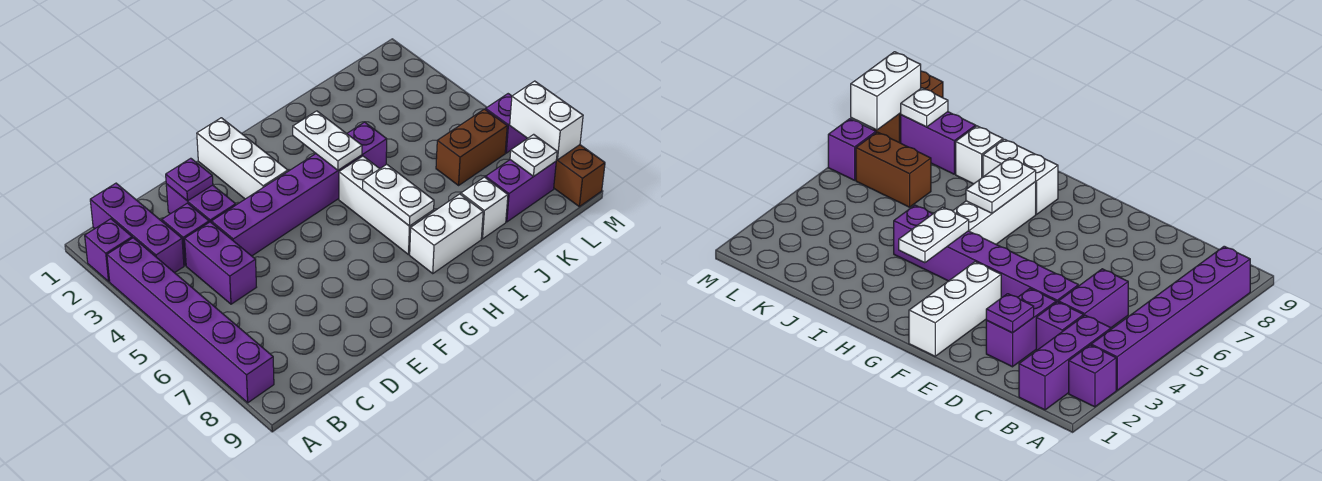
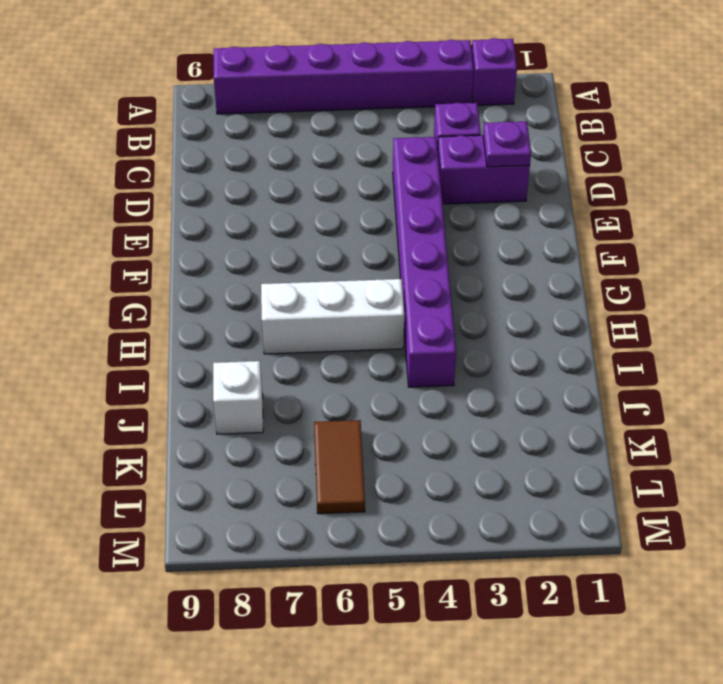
brown 1x2 tile [314,420,365,514] -> brown 1x2 brick [436,109,507,185]
none -> purple 1x3 brick [90,183,184,273]
none -> purple 1x2 brick [185,222,256,304]
none -> white 1x3 brick [197,118,288,199]

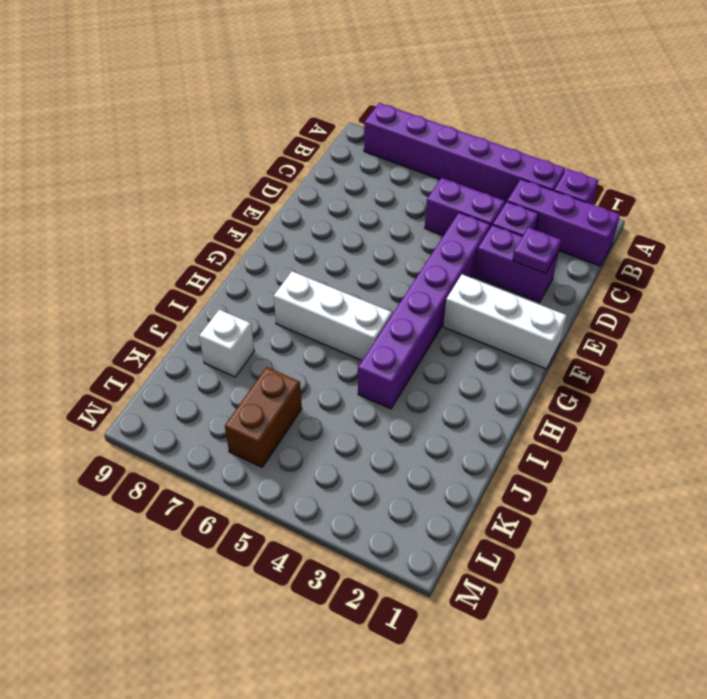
none -> white 1x2 brick [410,194,483,273]
none -> purple 1x2 brick [486,160,556,222]
none -> purple 1x1 brick [486,94,527,153]

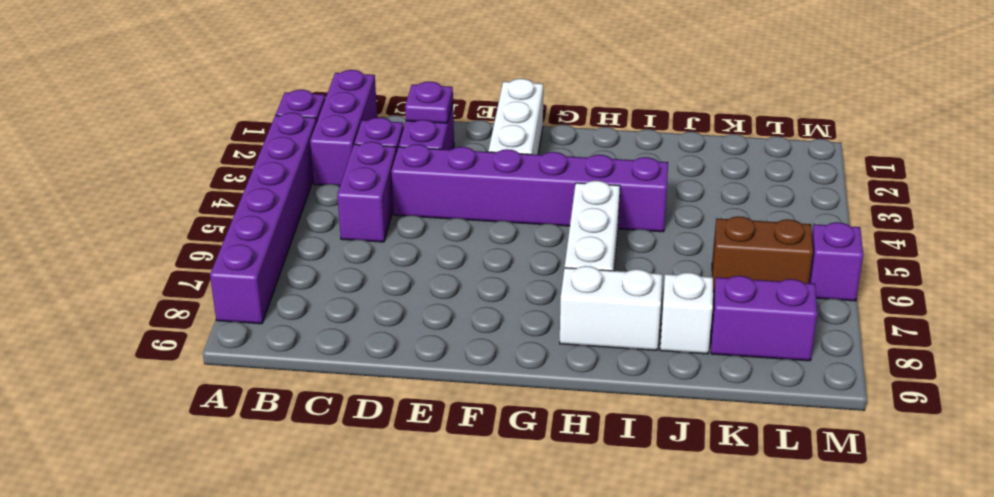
none -> brown 1x2 brick [554,145,605,207]
none -> white 1x2 plate [293,111,362,170]
none -> white 1x2 plate [363,164,434,226]

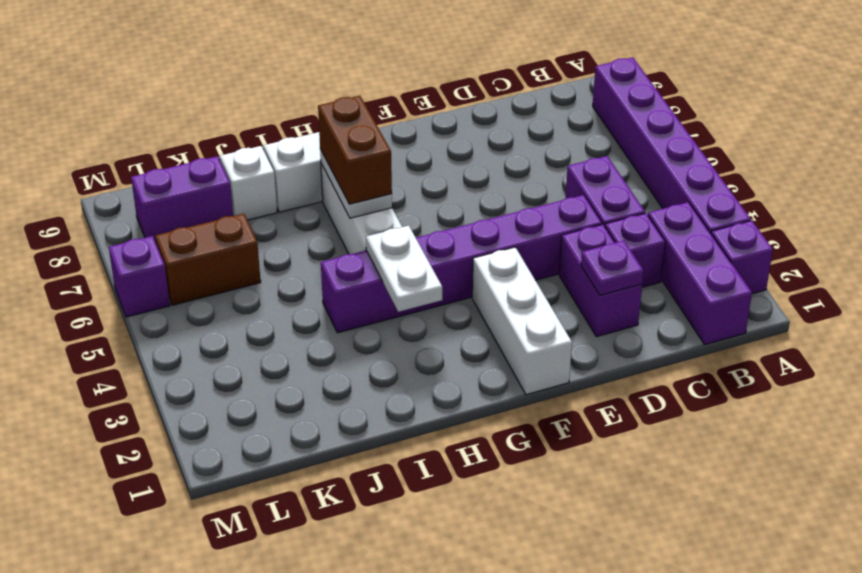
brown 1x2 brick [318,96,392,204] -> brown 1x2 brick moved to [554,145,605,207]
none -> white 1x1 plate [510,134,557,176]
none -> white 1x2 brick [510,81,583,160]

